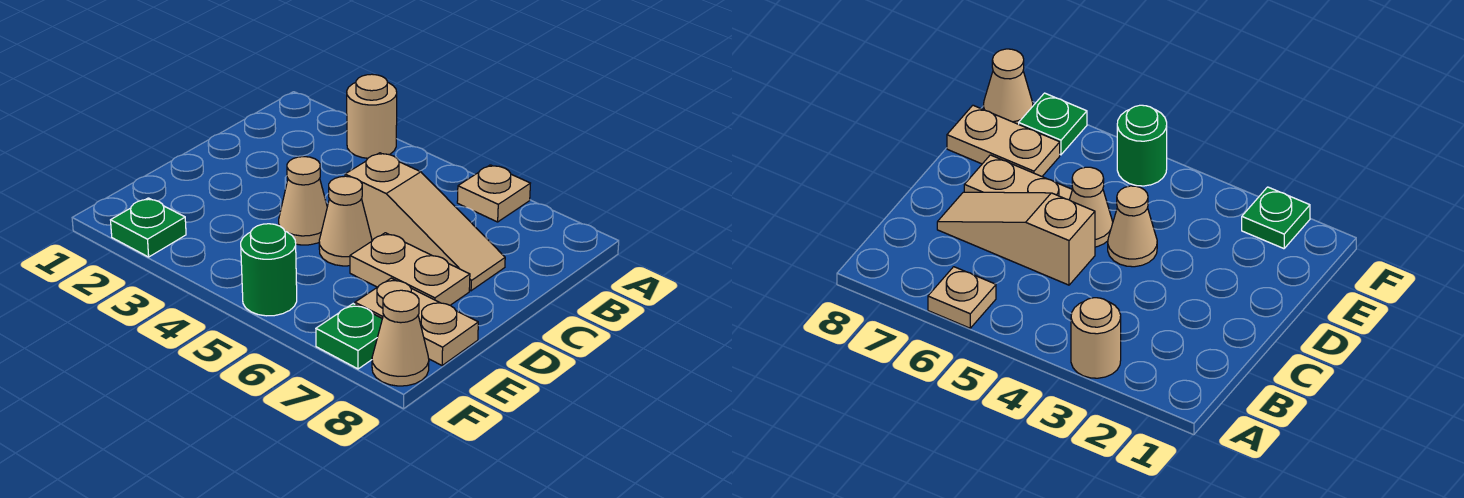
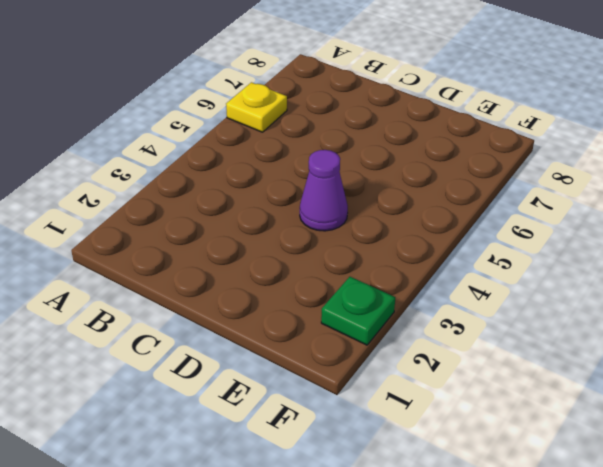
yellow 1x1 plate [226,82,287,132] -> tan 1x1 plate [457,165,530,222]
purple 1x1 cone [300,150,348,231] -> tan 1x1 cone [279,157,327,245]
none -> tan 1x1 round brick [347,74,397,158]
none -> tan 1x3 slope [345,153,505,291]

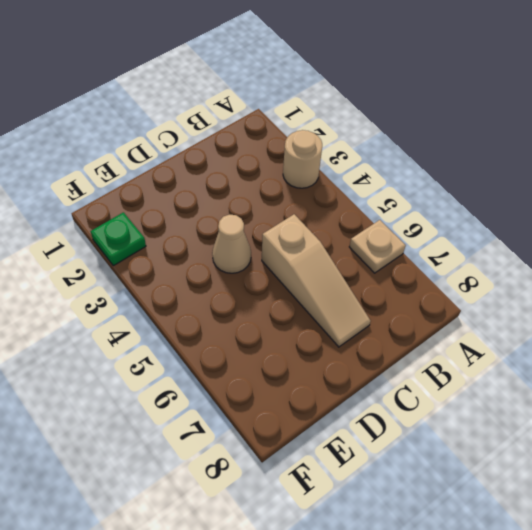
none -> tan 1x1 cone [319,176,372,266]
none -> tan 1x2 plate [350,233,470,305]

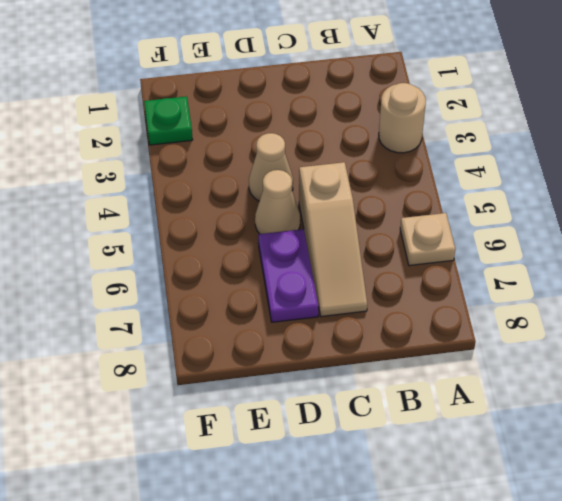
purple 1x2 plate [258,229,319,322] -> tan 1x2 plate [350,233,470,305]
none -> tan 1x2 plate [355,278,478,366]
none -> green 1x1 round brick [241,224,297,316]

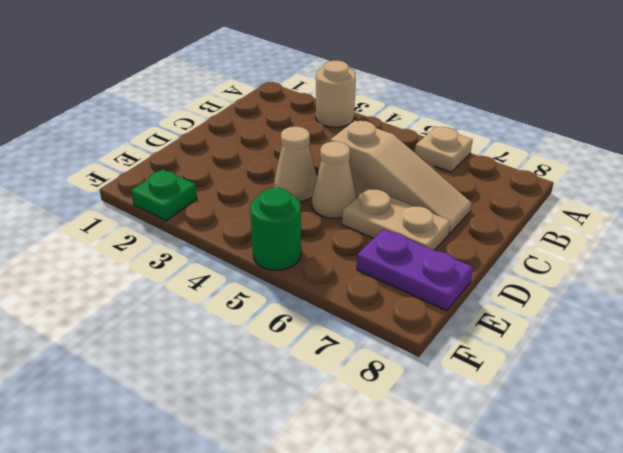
purple 1x2 plate [357,229,473,311] -> tan 1x2 plate [355,278,478,366]
none -> green 1x1 plate [316,304,382,369]
none -> tan 1x1 cone [372,290,429,386]

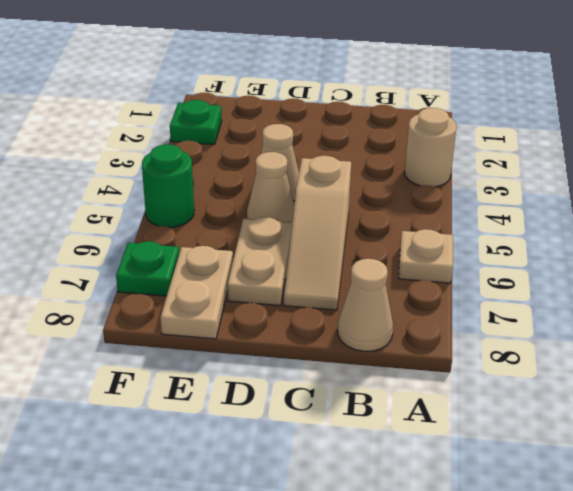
tan 1x1 cone [338,259,393,351] -> tan 1x1 cone moved to [372,290,429,386]

